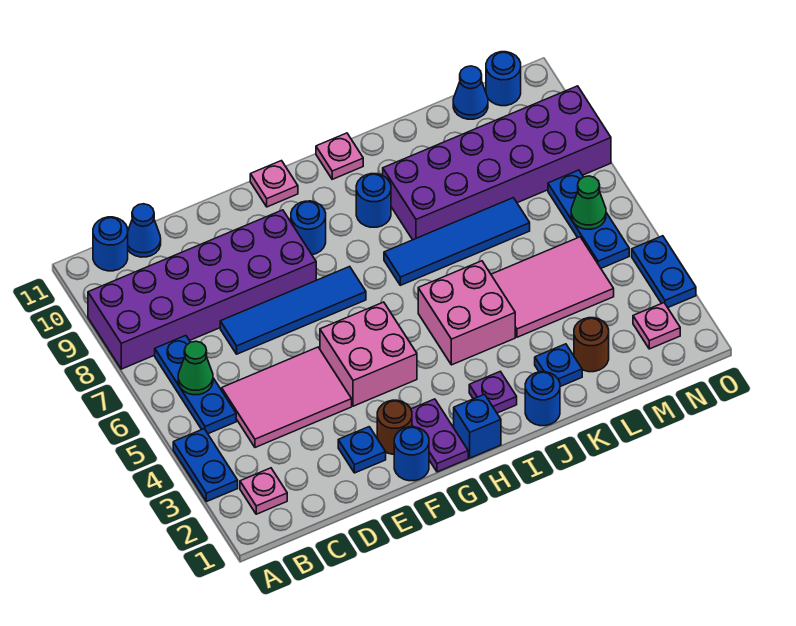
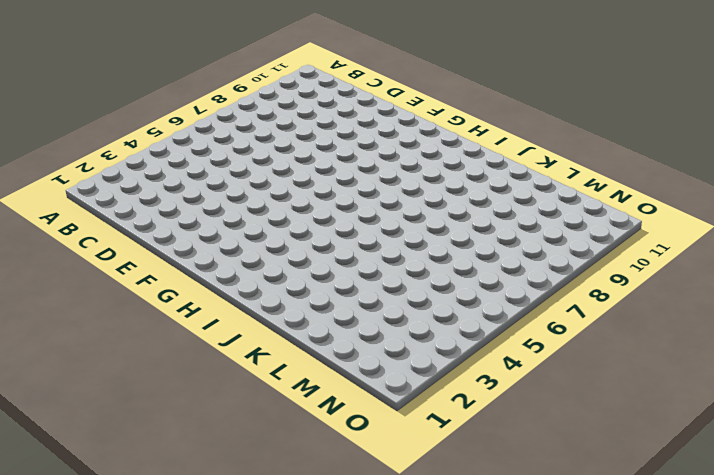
none -> blue 1x2 plate [173,429,238,502]
none -> purple 2x6 brick [88,210,316,369]
none -> pink 1x1 plate [240,468,287,514]
none -> blue 1x3 plate [155,335,236,434]

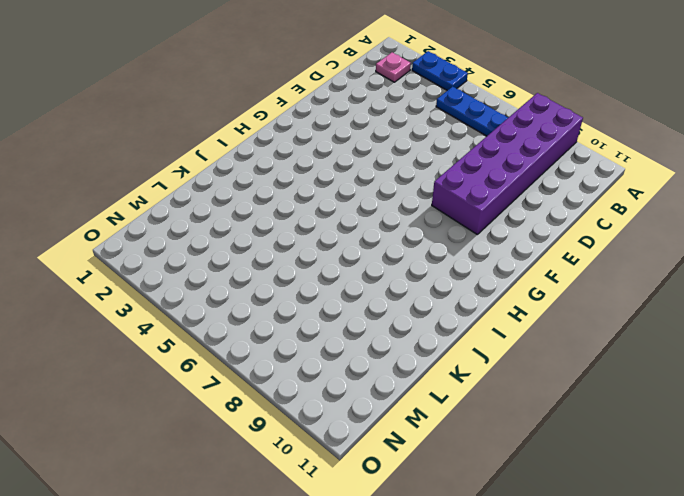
none -> blue 1x1 round brick [93,217,128,271]
none -> pink 2x3 tile [222,347,352,447]
none -> blue 1x1 cone [128,204,161,257]
none -> blue 1x4 tile [220,267,366,354]

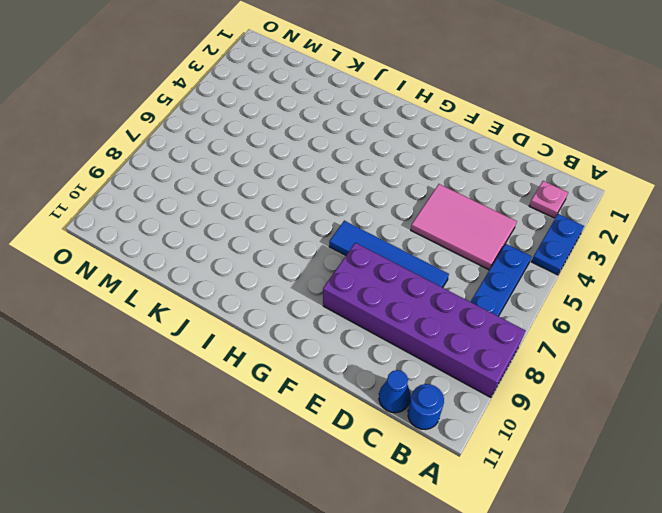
none -> blue 1x1 plate [338,427,386,473]
none -> blue 1x1 round brick [394,427,429,481]
none -> brown 1x1 round brick [377,400,412,454]
none -> pink 2x2 brick [320,302,417,406]

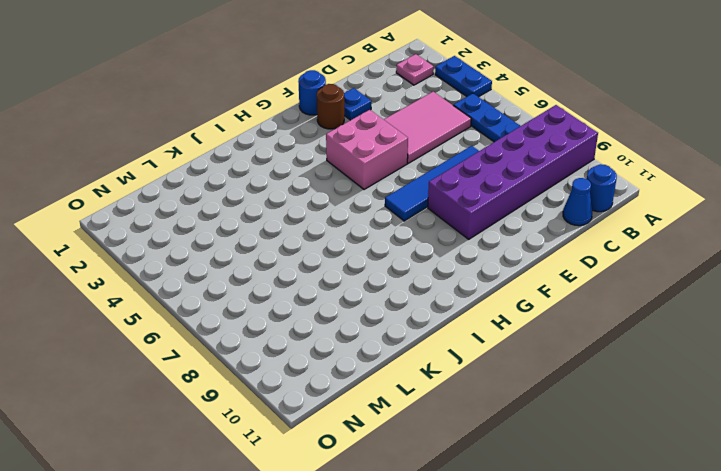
none -> purple 1x2 plate [411,399,468,472]
none -> blue 1x1 round brick [291,201,326,255]
none -> pink 1x1 plate [250,161,298,207]
none -> blue 1x1 brick [454,394,501,458]

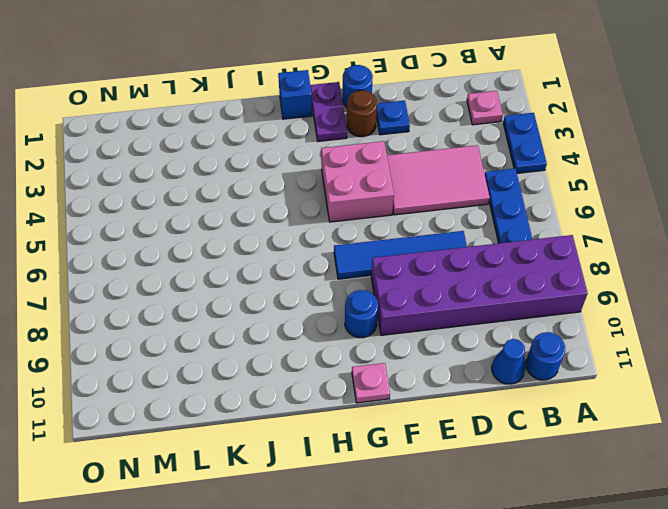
none -> purple 1x1 plate [469,372,517,413]
none -> pink 2x2 brick [418,261,515,365]
none -> blue 1x4 tile [384,198,530,285]
none -> blue 1x1 round brick [356,174,391,227]

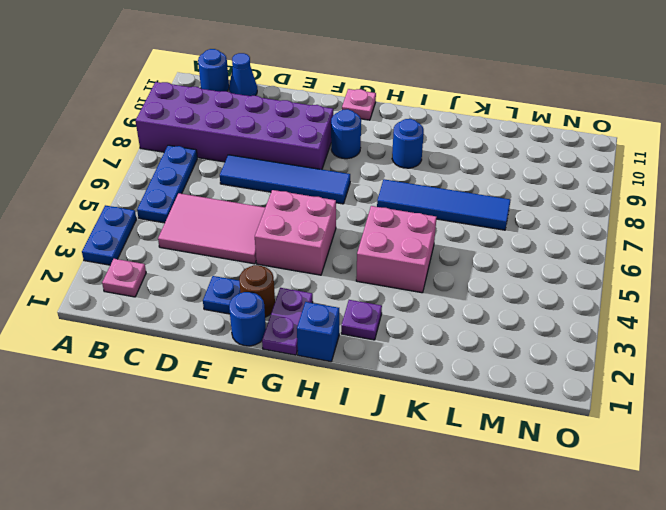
none -> pink 1x1 plate [316,133,363,179]
none -> blue 1x1 round brick [525,372,560,426]
none -> purple 2x6 brick [383,86,611,240]
none -> blue 1x1 plate [535,344,582,387]

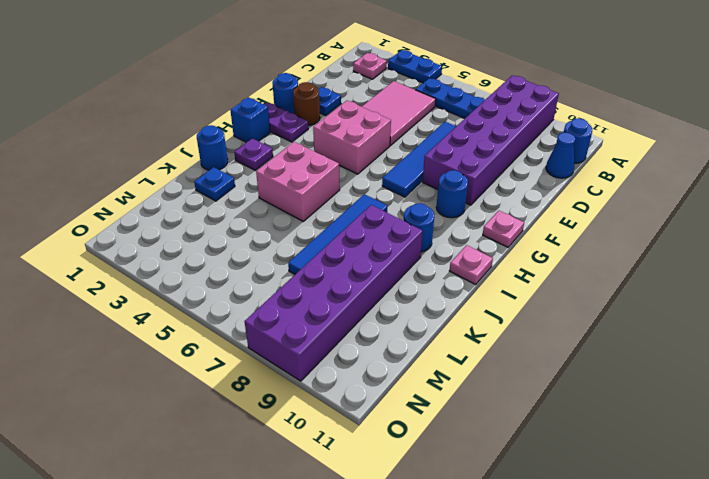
none -> pink 2x3 tile [491,237,614,337]
none -> brown 1x1 round brick [574,318,609,372]
none -> blue 1x1 cone [453,66,488,119]
none -> pink 1x1 plate [633,303,680,349]

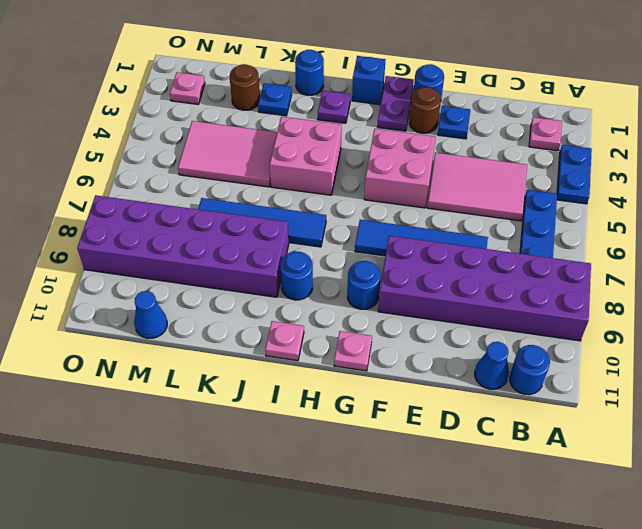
none -> blue 1x3 plate [548,170,629,268]
none -> blue 1x1 round brick [486,52,521,106]
none -> blue 1x2 plate [632,236,696,308]
none -> green 1x1 cone [178,341,213,395]

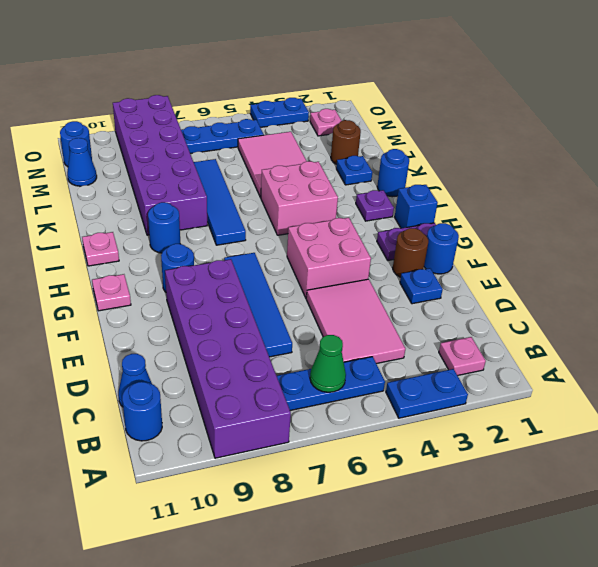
none -> green 1x1 cone [571,176,606,229]

